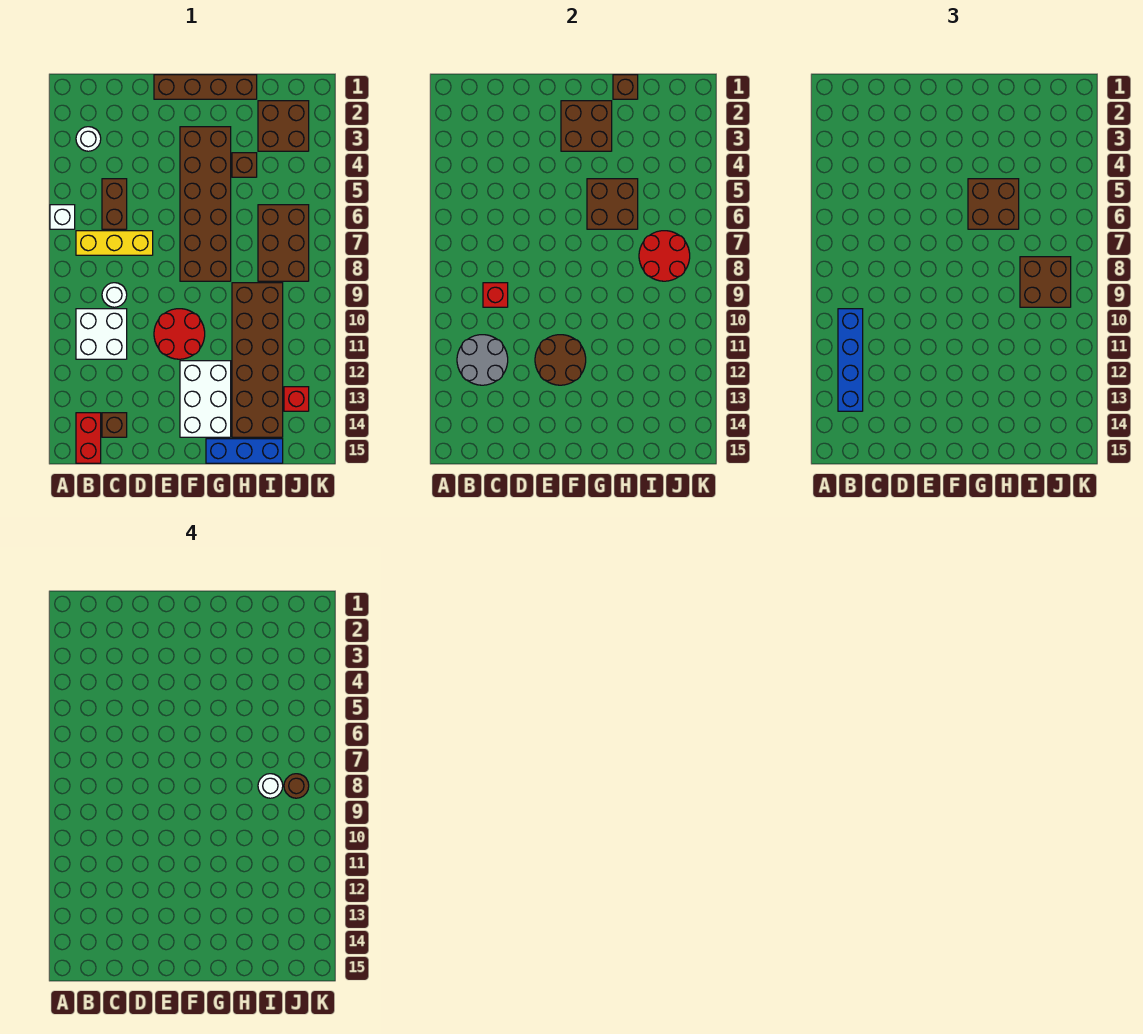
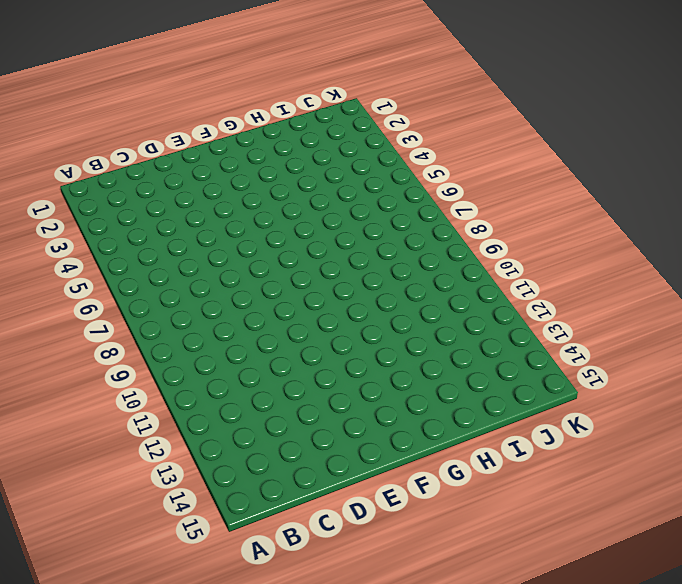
none -> white 1x1 brick [50,205,75,229]
none -> white 1x1 round brick [76,127,101,151]
none -> yellow 1x3 brick [76,231,153,255]
none -> white 2x2 brick [76,309,127,359]

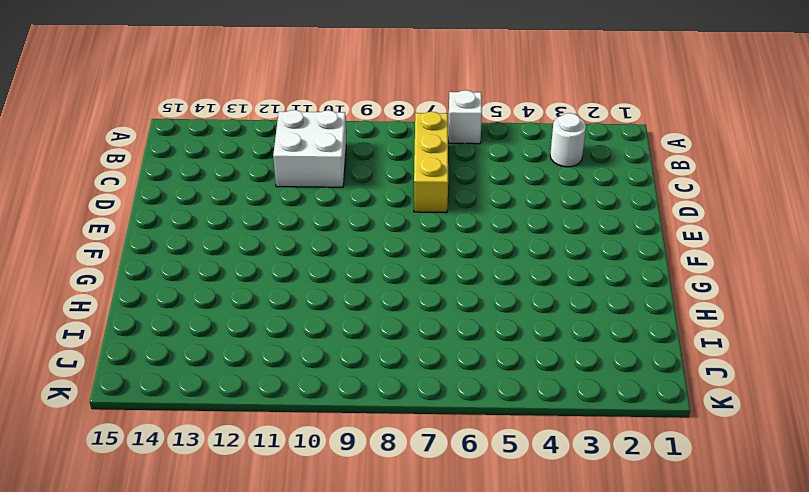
none -> red 1x2 brick [76,413,101,463]
none -> brown 1x2 brick [102,179,127,229]
none -> white 1x1 round brick [102,283,127,307]
none -> brown 1x1 brick [102,413,127,437]

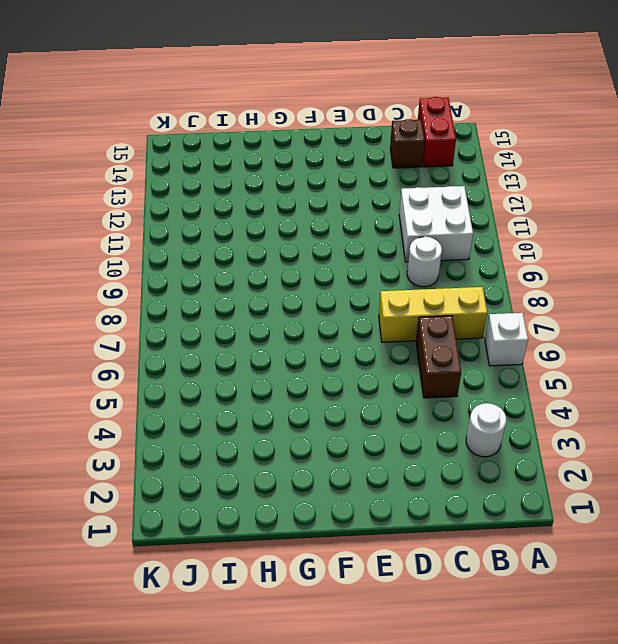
none -> brown 1x4 brick [154,75,257,99]
none -> red 2x2 round brick [154,309,205,359]
none -> brown 2x6 brick [180,127,231,281]
none -> white 2x3 brick [180,361,231,437]

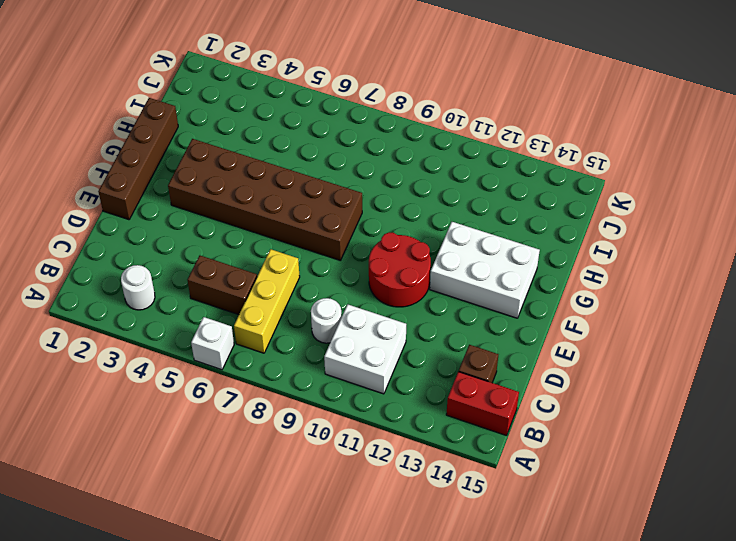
none -> blue 1x3 brick [206,439,283,463]
none -> brown 1x1 brick [232,153,257,177]
none -> brown 2x6 brick [232,283,283,437]
none -> brown 2x2 brick [258,101,309,151]

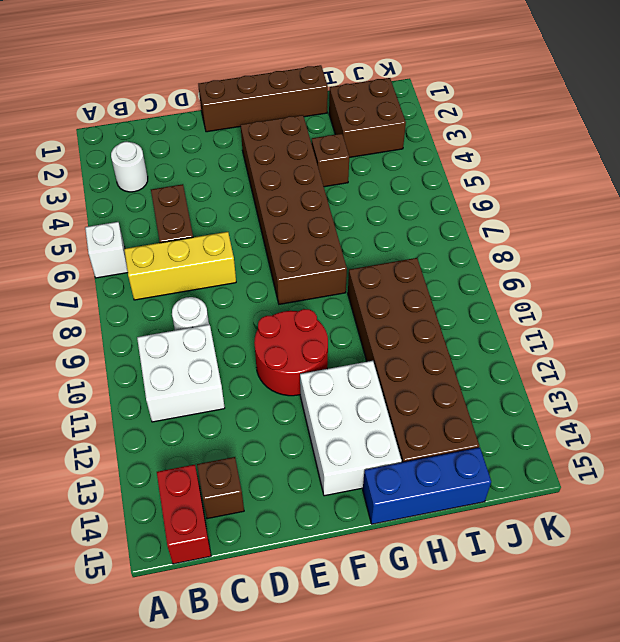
none -> brown 2x3 brick [258,205,309,281]
none -> red 1x1 brick [284,387,309,411]
none -> grey 2x2 round brick [457,335,508,385]
none -> red 1x1 brick [483,283,508,307]

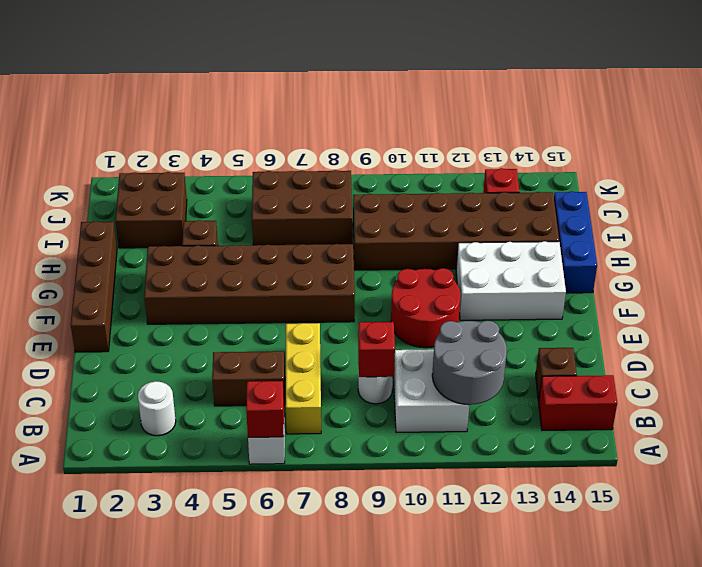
red 1x1 brick [246,381,284,437] -> none
none -> brown 2x2 round brick [535,335,586,385]
none -> brown 2x2 brick [561,101,612,151]
none -> brown 2x2 brick [587,179,638,229]
none -> brown 1x1 brick [613,75,638,99]

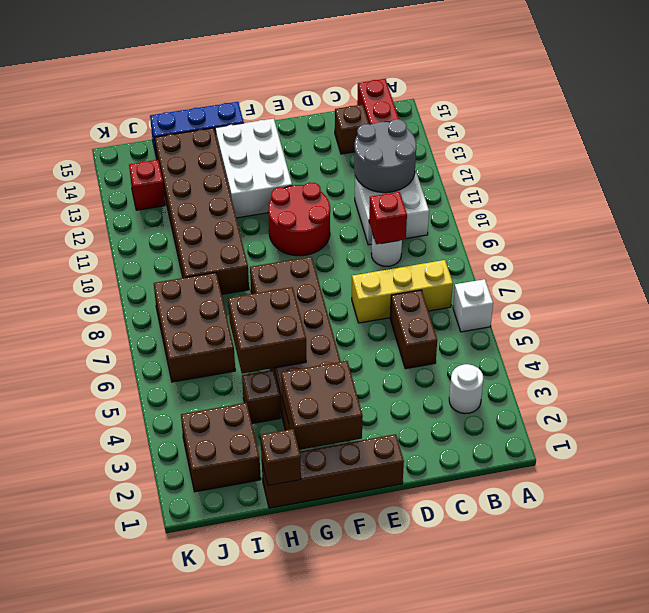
none -> brown 2x2 round brick [535,335,586,385]
none -> red 2x2 round brick [639,231,690,281]
none -> blue 1x4 brick [838,309,863,411]
none -> brown 2x2 brick [968,179,1019,229]

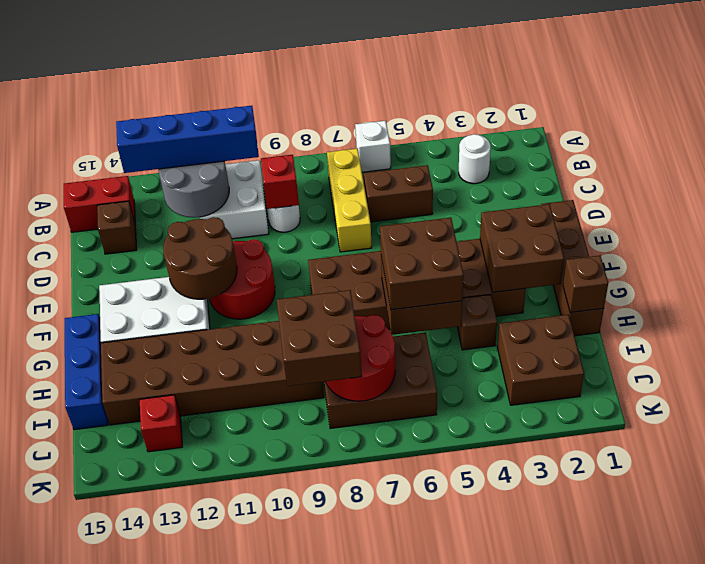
none -> white 1x1 round brick [258,774,283,798]
none -> brown 1x1 round brick [284,774,309,798]

